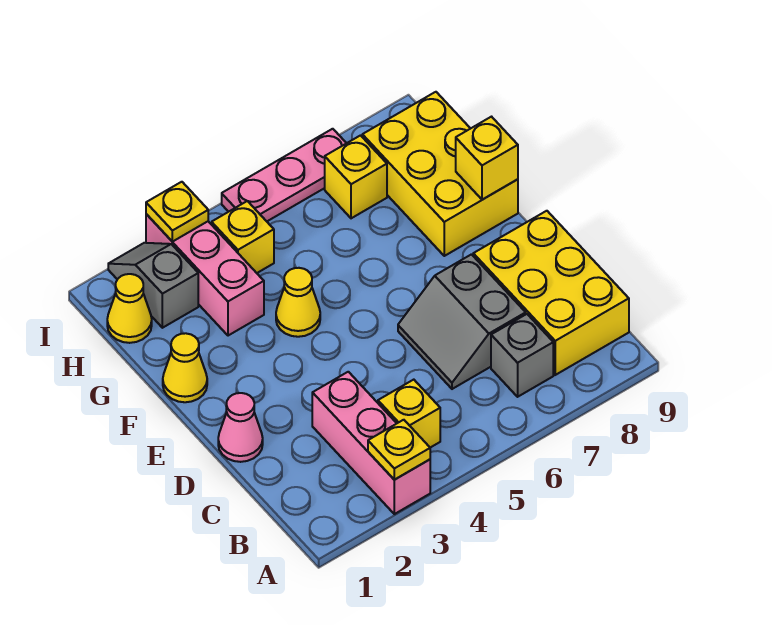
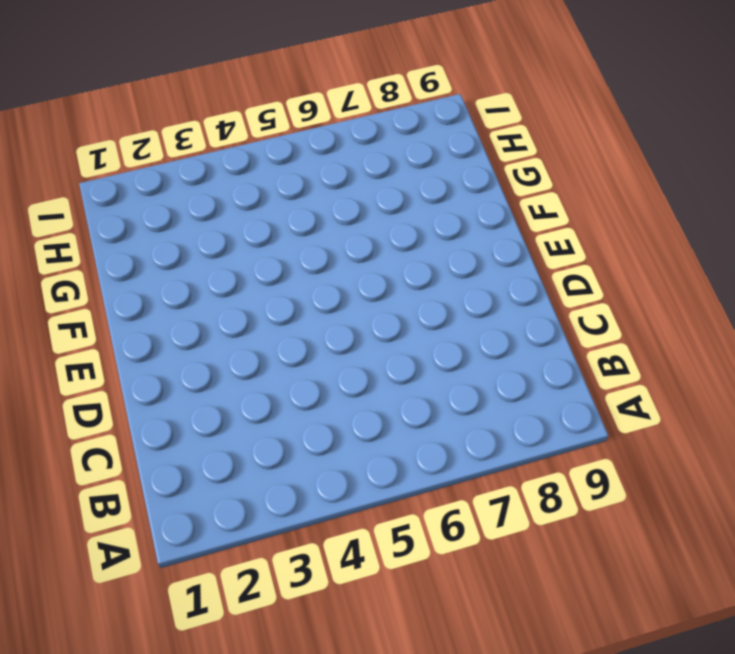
none -> pink 1x3 brick [312,372,430,514]
none -> yellow 1x1 brick [378,380,440,448]
none -> grey 1x1 brick [491,314,553,397]

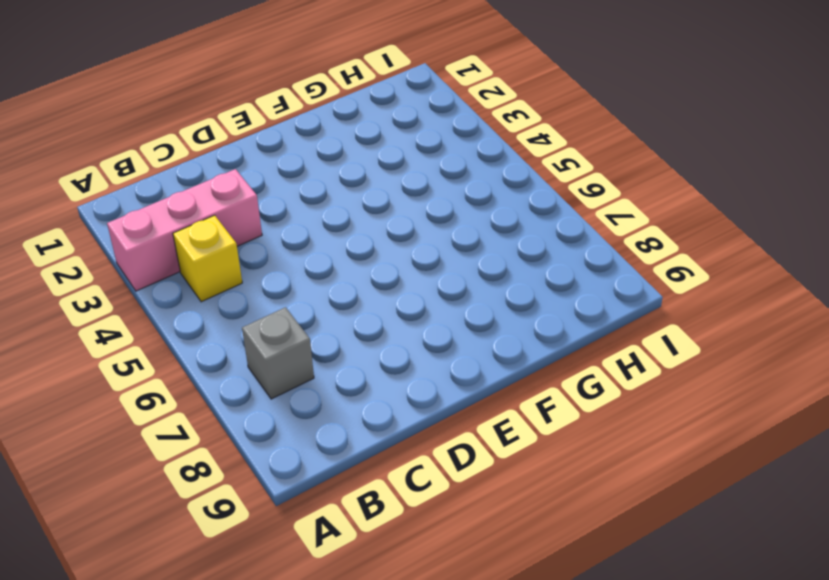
none -> yellow 2x3 brick [473,211,629,375]
none -> grey 2x2 slope [398,254,526,389]
none -> pink 1x1 cone [218,393,263,462]

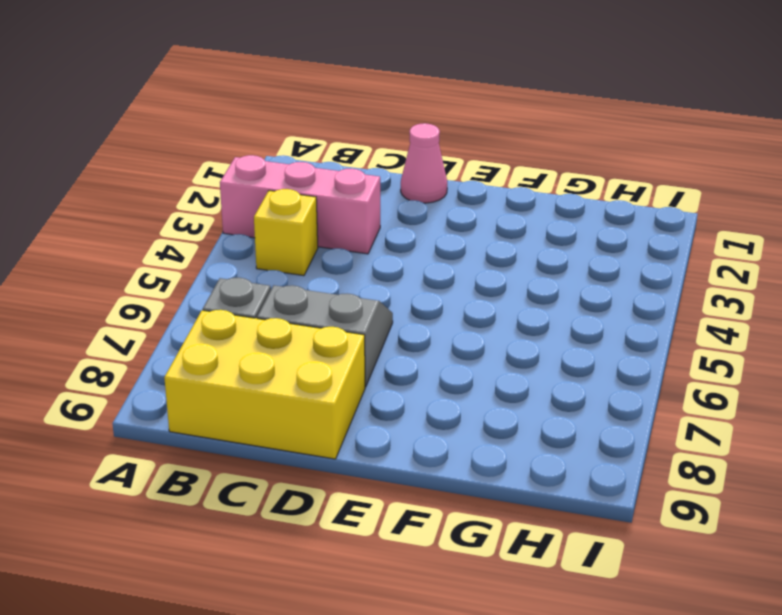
none -> yellow 1x1 cone [163,333,207,402]
none -> yellow 1x1 cone [276,268,320,337]
none -> yellow 2x3 brick [362,92,518,256]

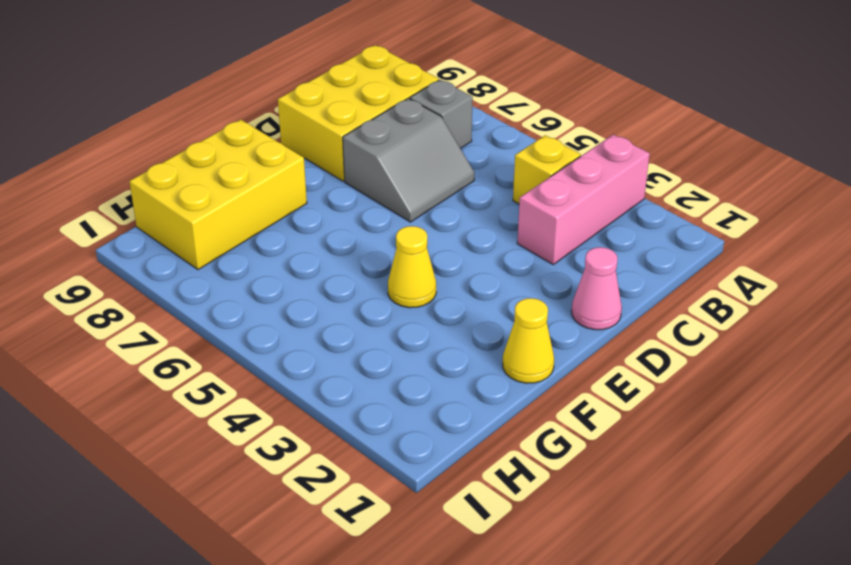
none -> pink 1x3 brick [146,214,264,336]
none -> yellow 1x1 cone [107,274,152,343]
none -> grey 1x2 slope [108,243,198,328]

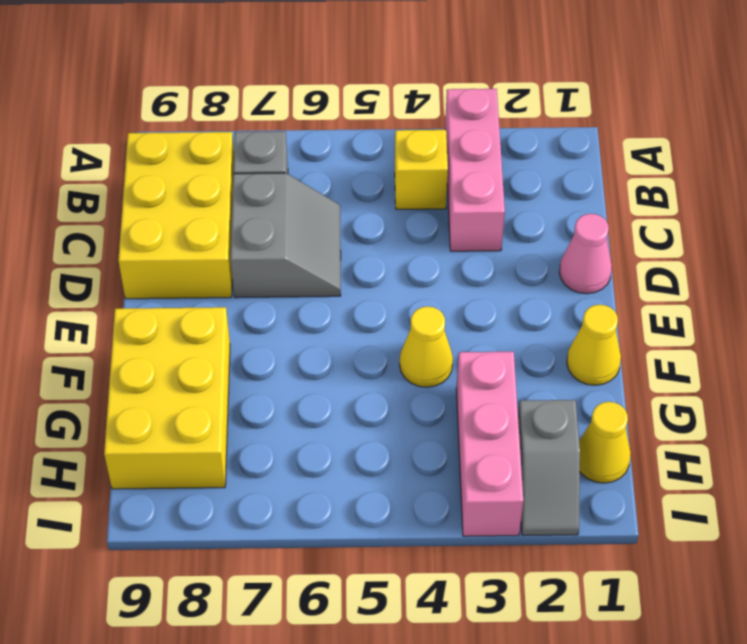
none -> yellow 1x1 brick [212,201,274,273]
none -> yellow 1x1 brick [325,136,387,218]
none -> pink 1x3 plate [222,129,346,221]

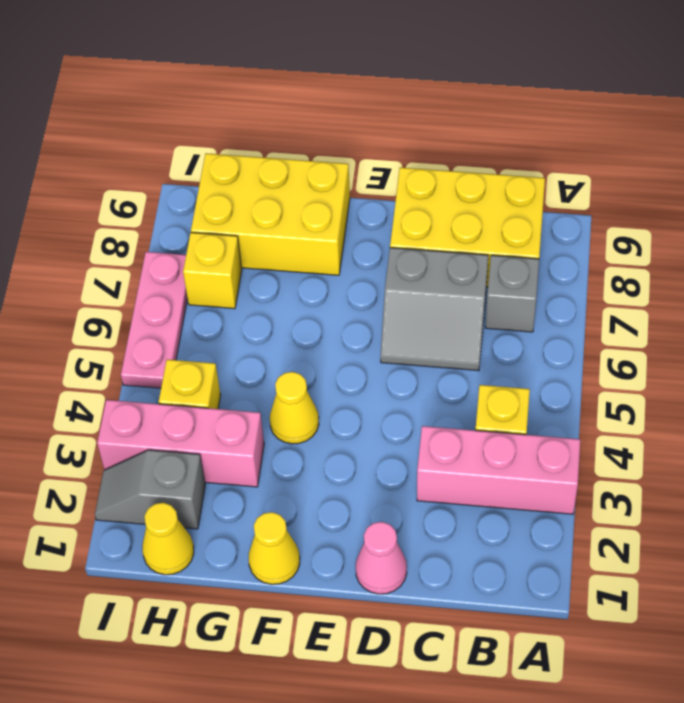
none -> yellow 1x1 plate [368,420,430,480]
none -> yellow 1x1 brick [456,117,518,200]
none -> yellow 1x1 plate [146,182,208,242]

